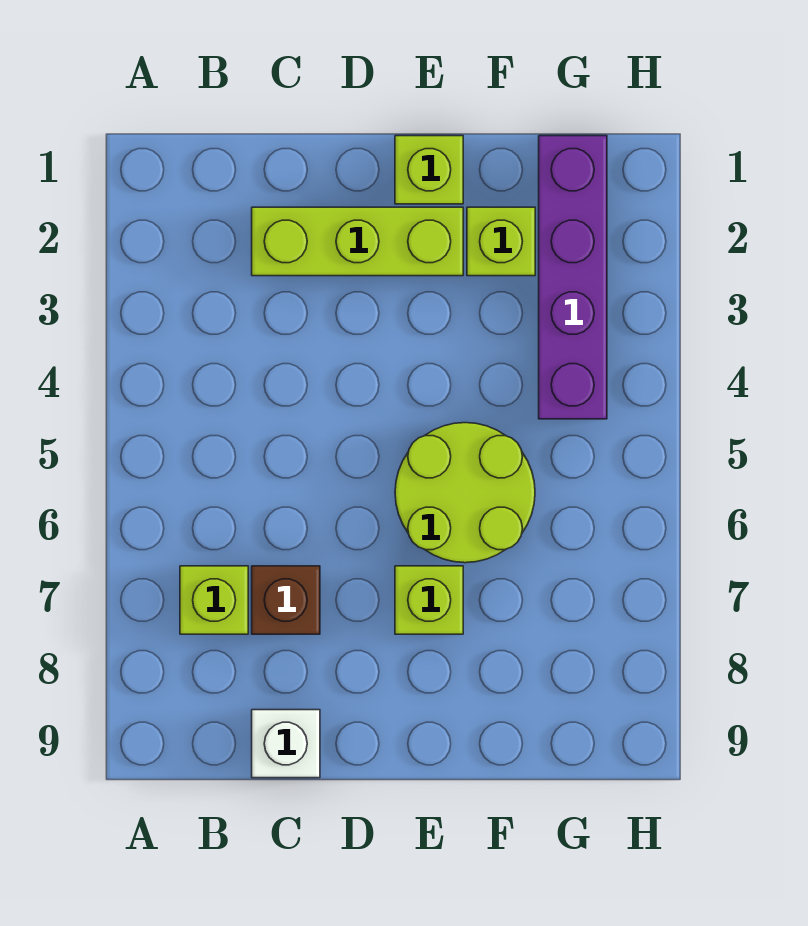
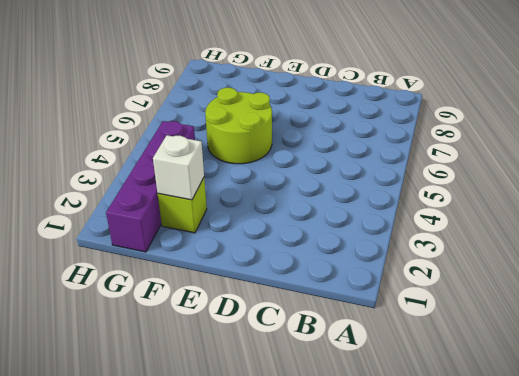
white 1x1 brick [153,135,204,200] -> white 1x1 brick moved to [252,710,320,778]
none -> lime 1x1 brick [180,566,248,634]
none -> lime 1x3 brick [252,207,463,276]

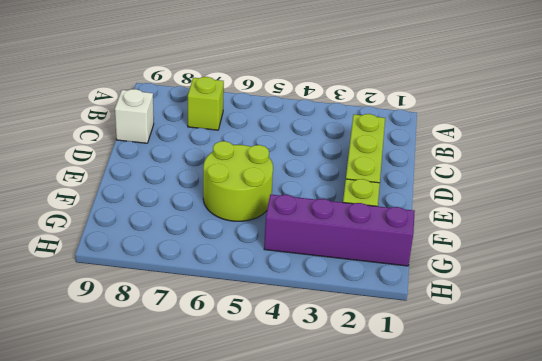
none -> brown 1x1 brick [252,566,320,634]
none -> lime 1x1 brick [395,136,463,204]

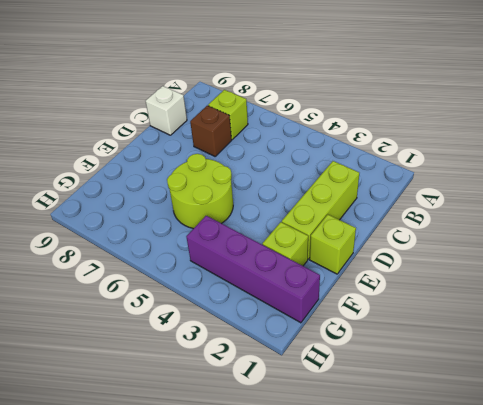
none -> lime 1x1 brick [395,566,463,634]

